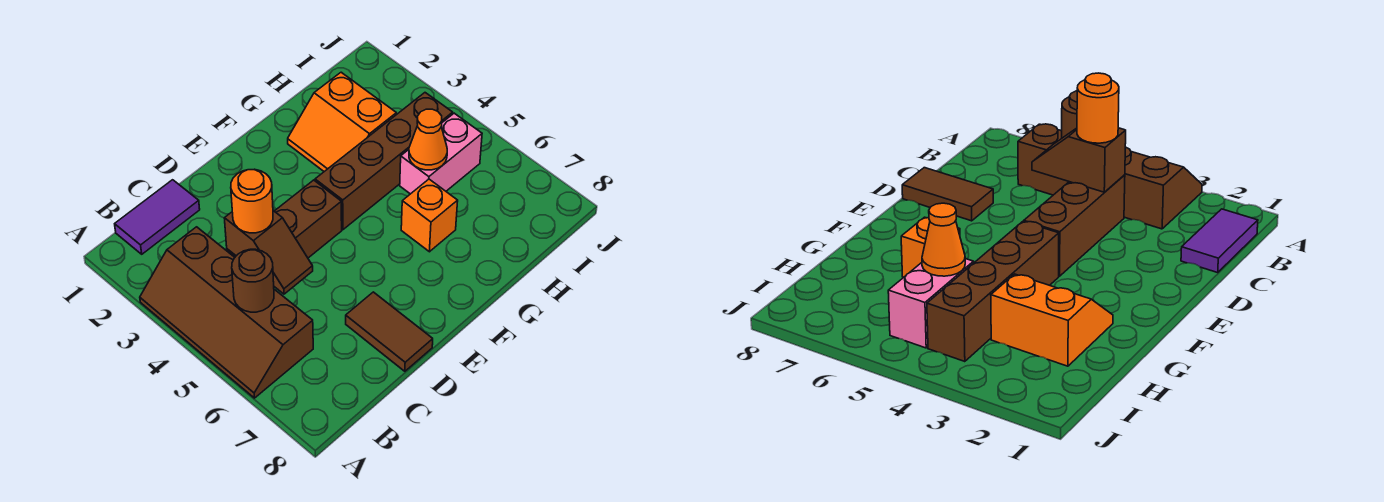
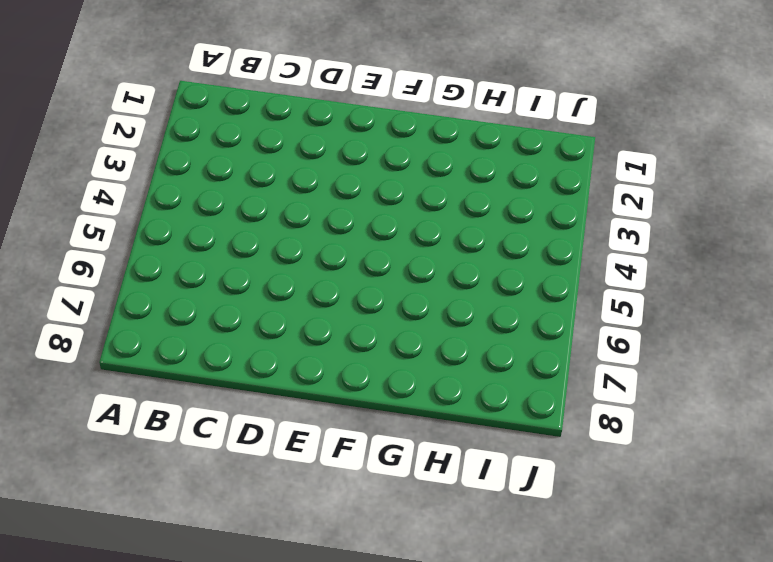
none -> brown 2x4 slope [140,227,313,398]
none -> purple 1x2 tile [115,180,200,254]
none -> brown 1x3 brick [227,180,342,258]

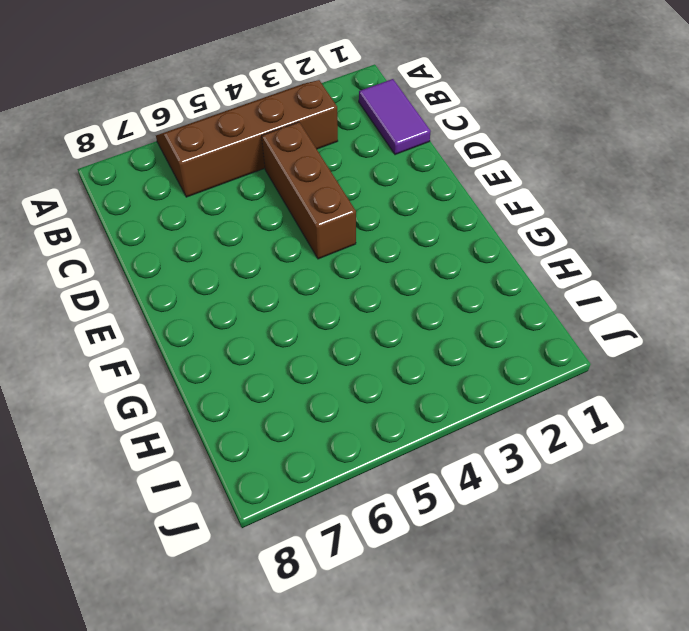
none -> brown 1x2 tile [346,292,433,371]
none -> brown 1x4 brick [315,93,453,230]
none -> orange 2x2 slope [288,72,396,171]

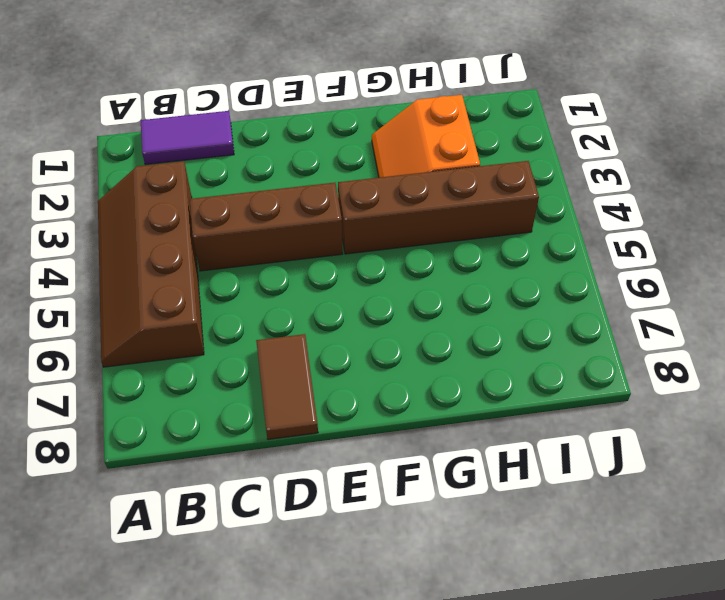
none -> orange 1x1 brick [401,179,458,252]
none -> pink 1x2 brick [400,113,482,194]
none -> brown 1x1 round brick [232,249,274,312]

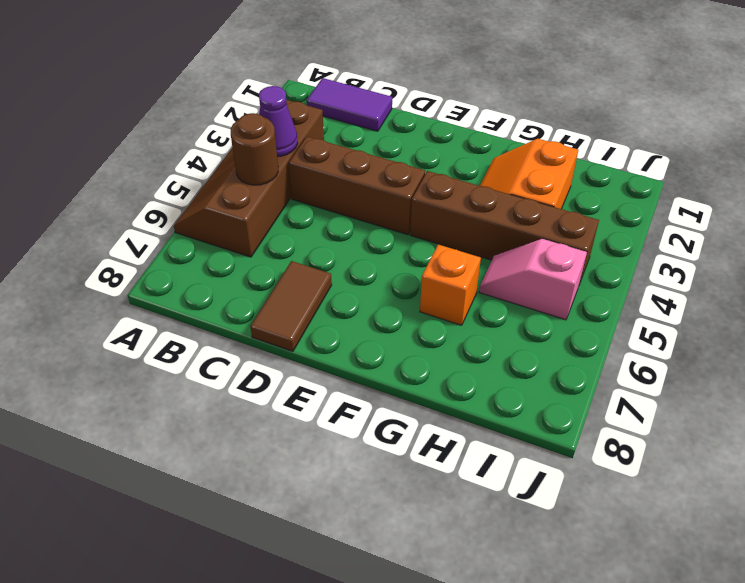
purple 1x1 cone [259,86,298,157] -> none
pink 1x2 slope [479,239,587,320] -> pink 1x2 brick [400,113,482,194]
none -> brown 1x2 slope [224,211,313,294]
none -> orange 1x1 cone [409,109,447,170]
none -> orange 1x1 round brick [231,169,273,233]

